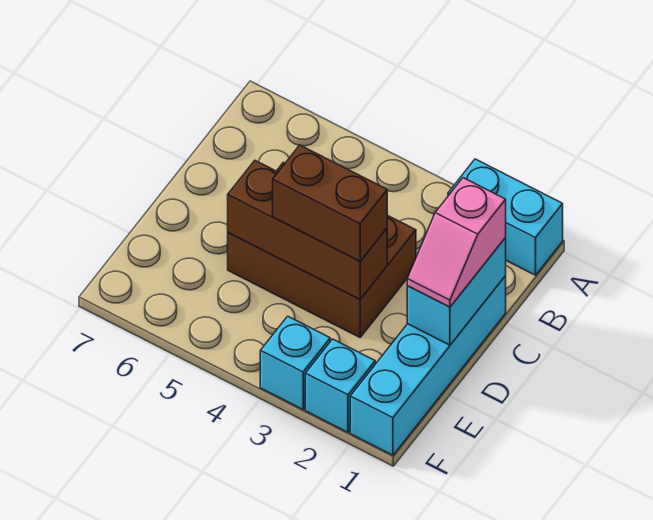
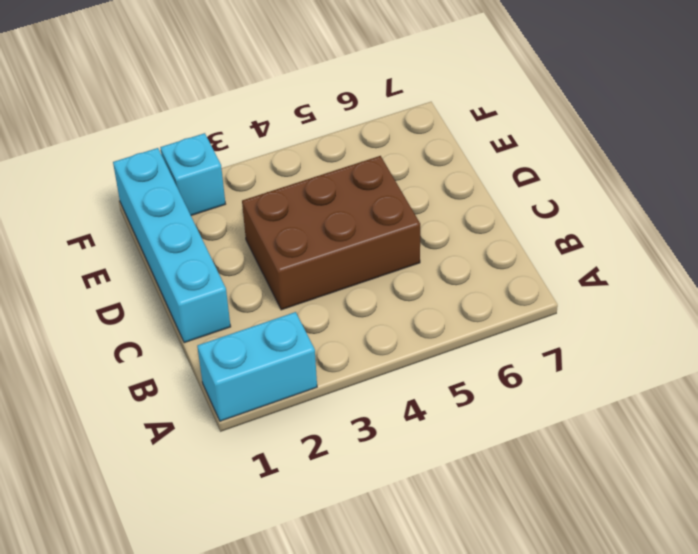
none -> cyan 1x1 brick [260,316,330,409]
none -> cyan 1x2 brick [407,238,506,345]

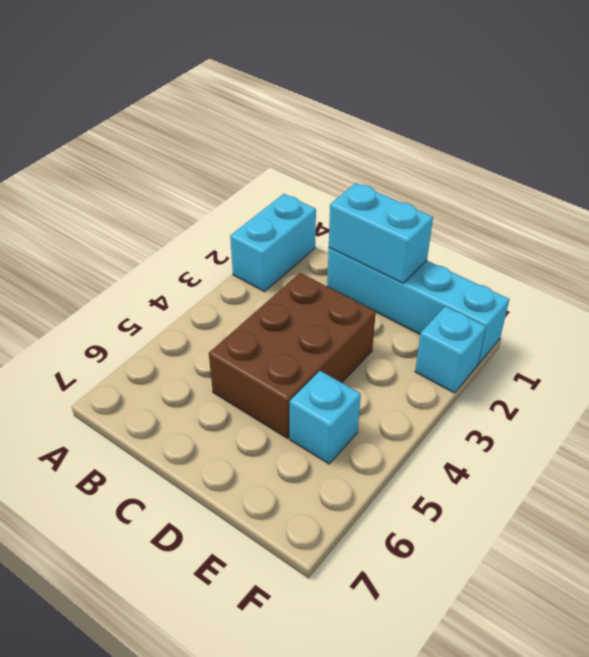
cyan 1x1 brick [290,371,361,464] -> cyan 1x1 brick moved to [260,316,330,409]
none -> brown 1x3 brick [228,161,387,299]
none -> pink 1x2 slope [407,178,506,307]

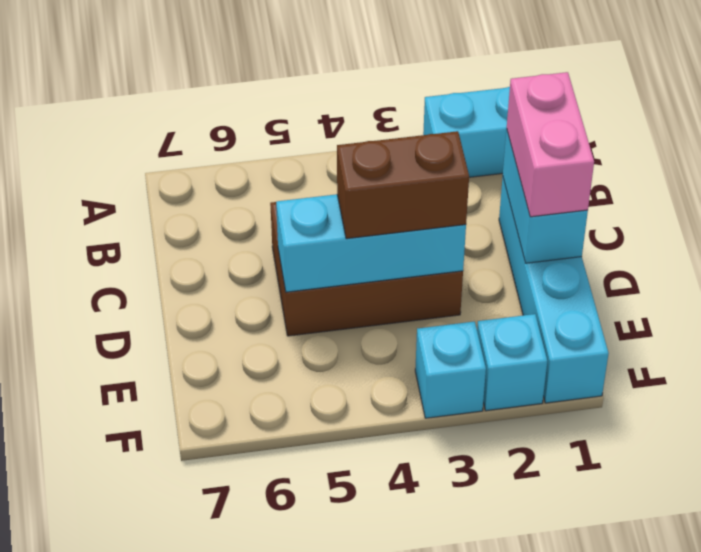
pink 1x2 brick [507,72,594,217] -> pink 1x2 slope [407,178,506,307]
cyan 1x3 brick [276,194,466,292] -> brown 1x3 brick [228,161,387,299]

